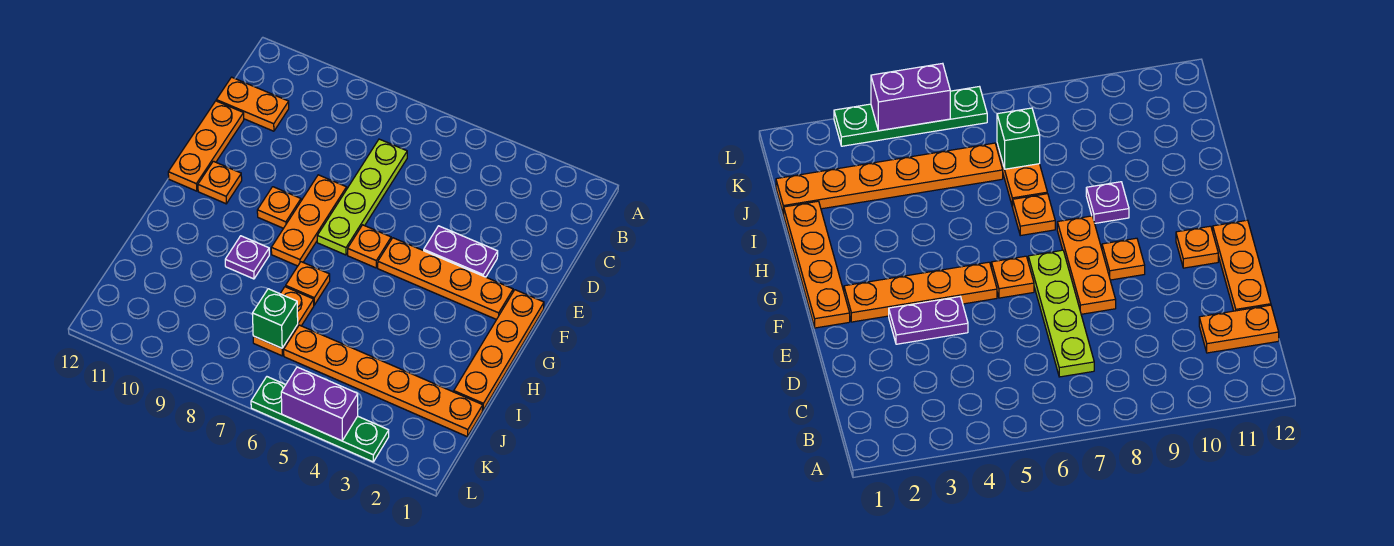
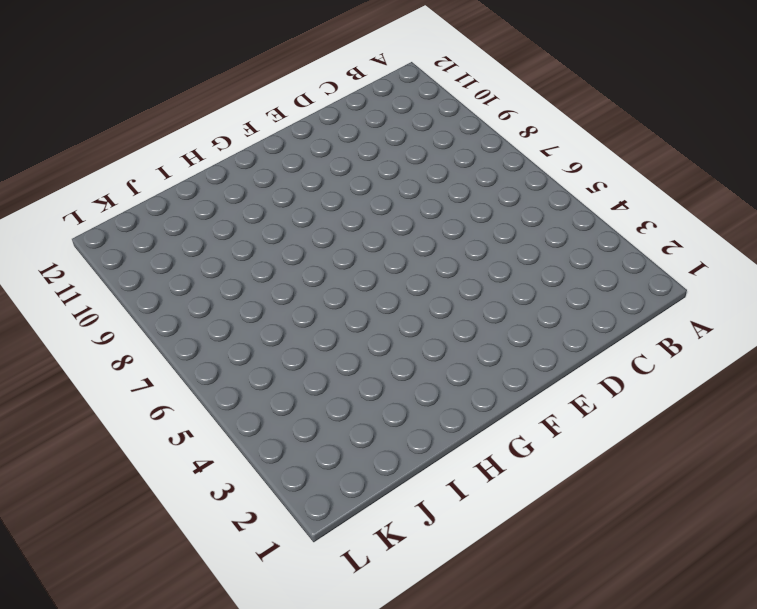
none -> lime 1x4 plate [317,139,407,255]
none -> orange 1x2 plate [216,77,289,131]
none -> orange 1x3 plate [168,101,244,191]

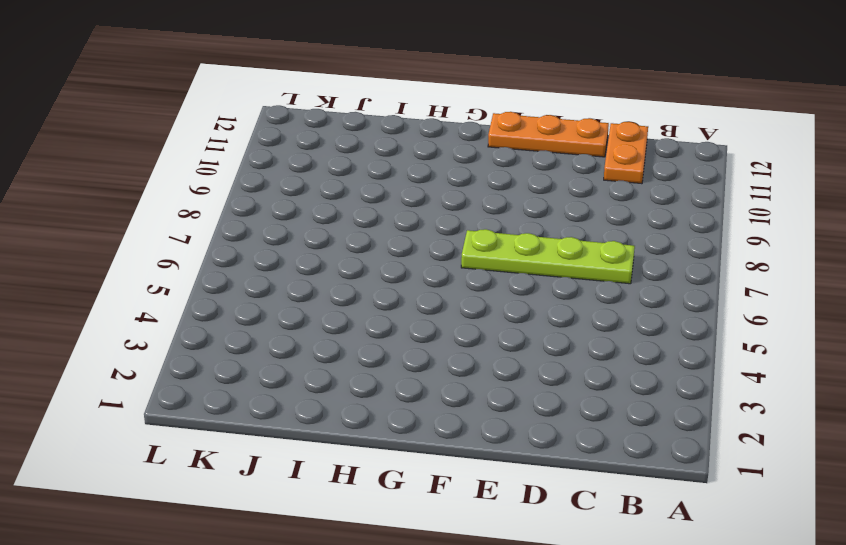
none -> purple 1x2 plate [424,226,498,277]
none -> orange 1x3 plate [271,175,347,266]
none -> orange 1x4 plate [454,290,544,410]

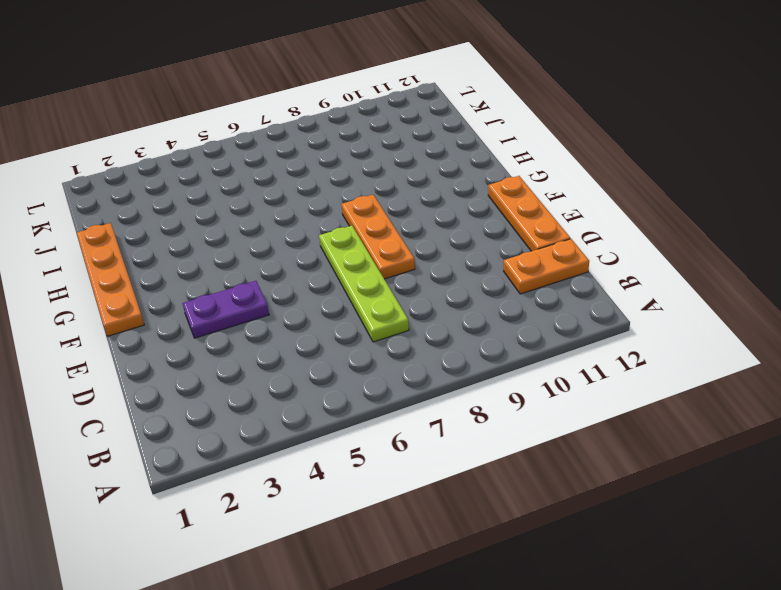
none -> orange 1x4 plate [378,238,513,320]
none -> orange 1x1 plate [348,225,391,268]
none -> orange 1x1 plate [257,187,301,228]

